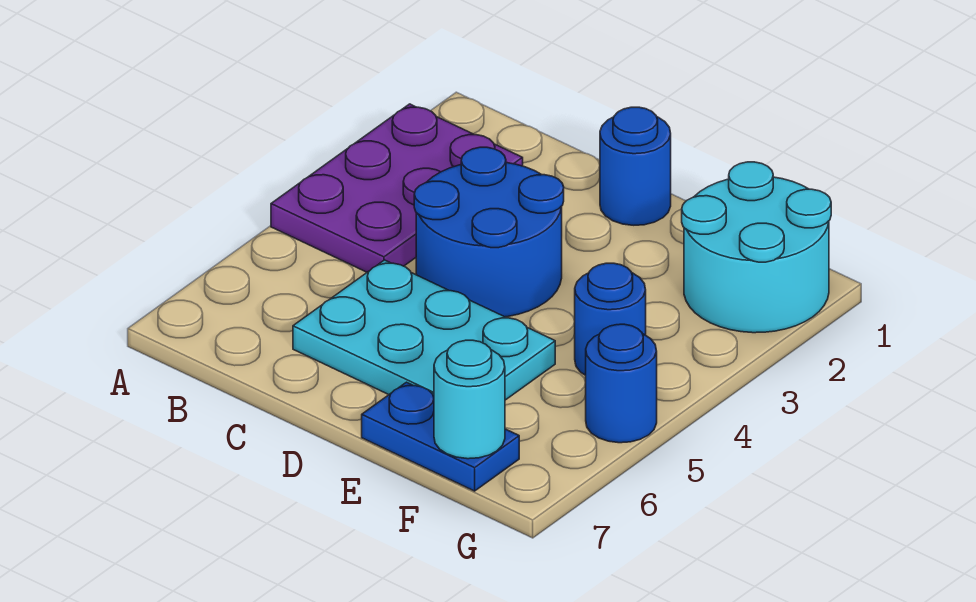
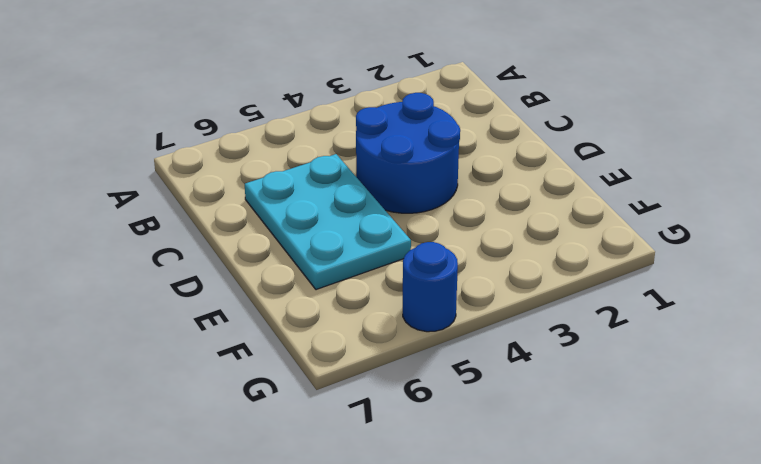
none -> purple 2x3 plate [271,104,523,272]
none -> blue 1x1 round brick [600,107,671,225]

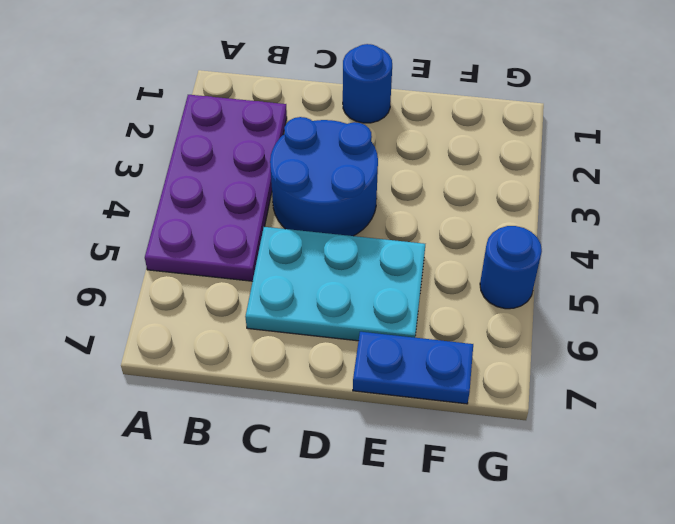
purple 2x4 plate [145,95,287,281] -> purple 2x3 plate [271,104,523,272]
none -> cyan 2x2 round brick [682,162,831,333]
none -> blue 1x1 round brick [575,263,646,375]

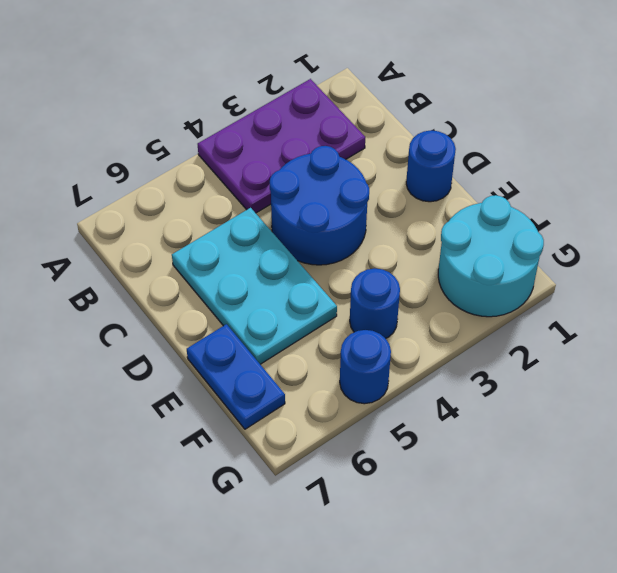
none -> cyan 1x1 round brick [434,340,505,459]

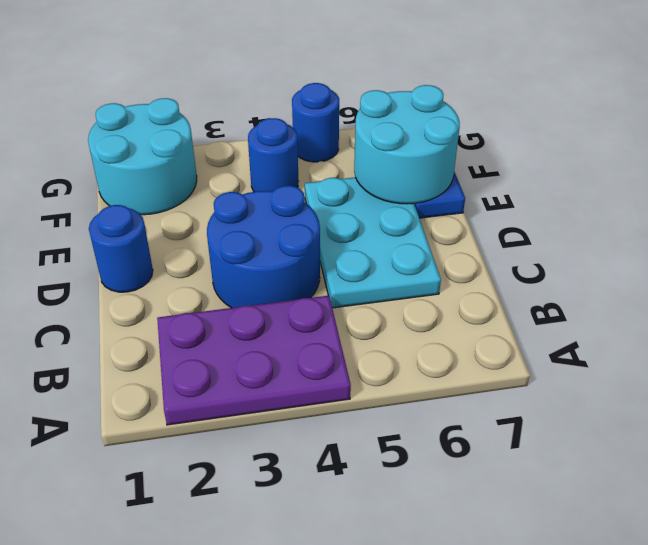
cyan 2x2 round brick [354,85,460,204] -> cyan 1x1 round brick [434,340,505,459]

